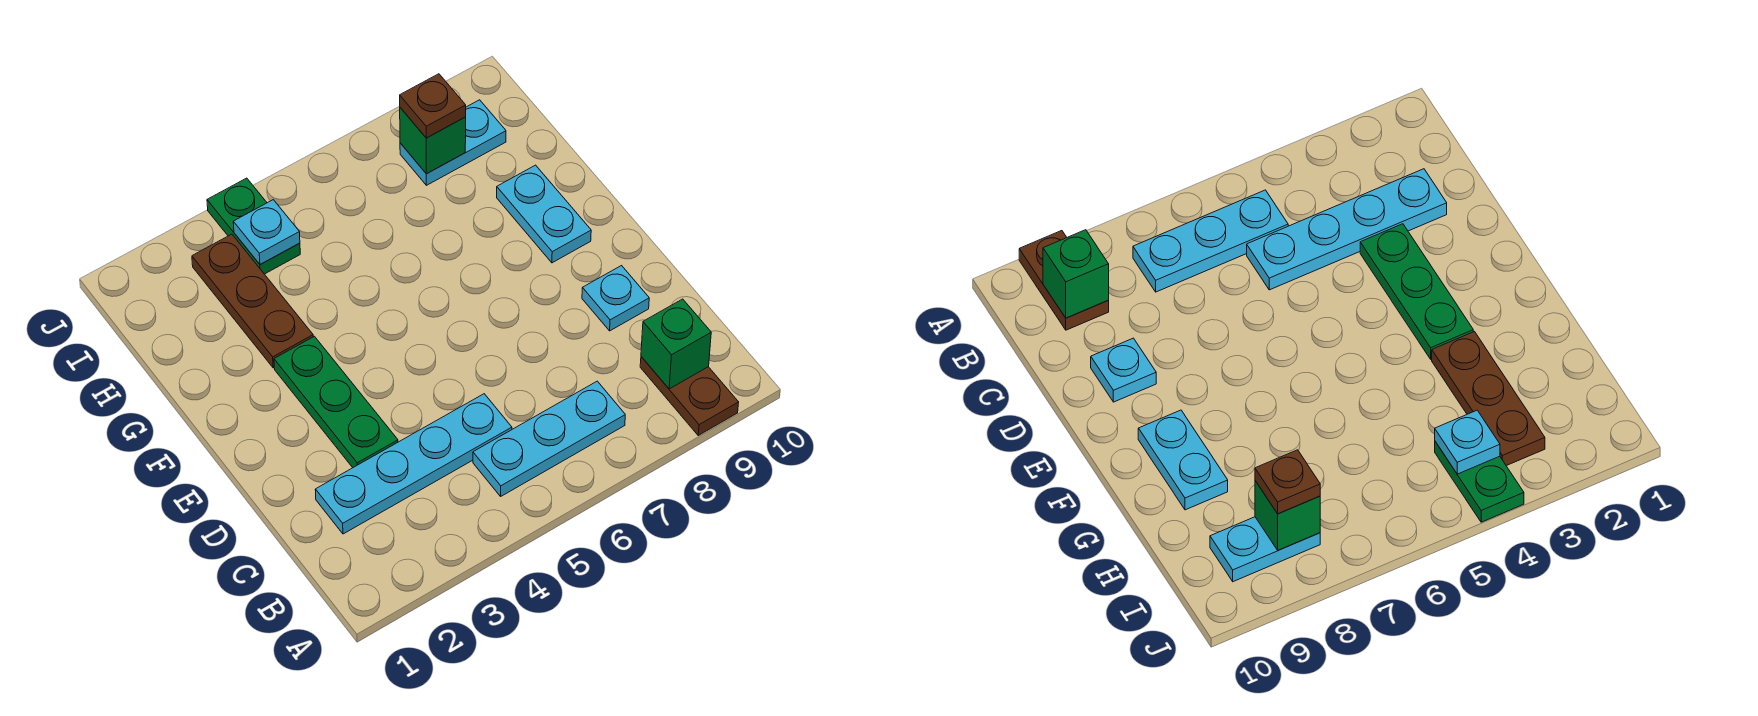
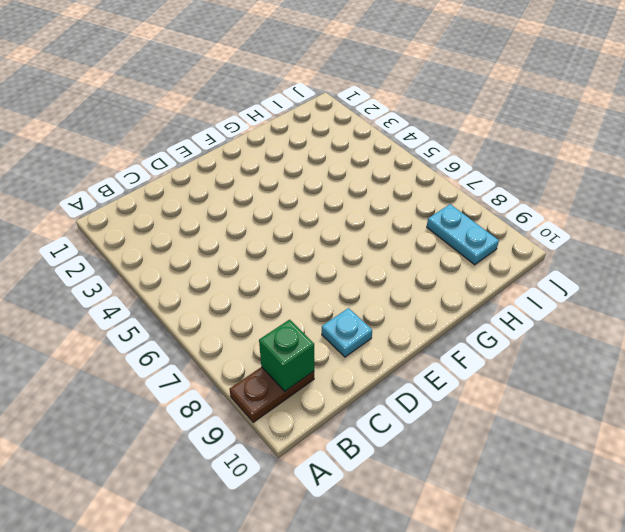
none -> cyan 1x3 plate [473,381,625,496]
none -> cyan 1x4 plate [315,394,512,534]
none -> green 1x3 plate [274,336,398,468]

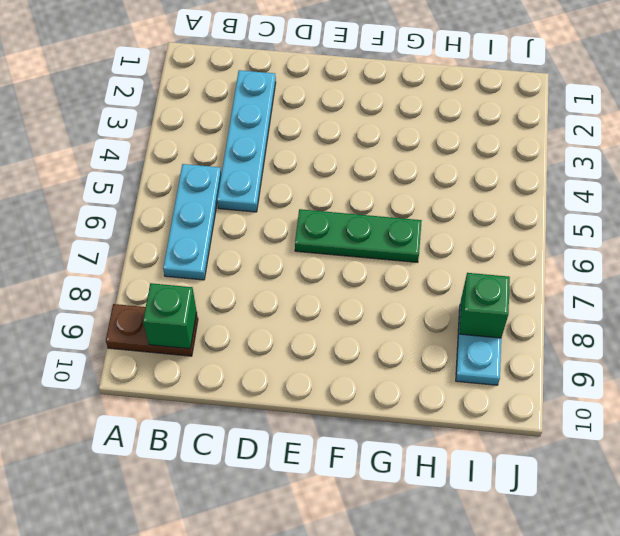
green 1x3 plate [295,209,422,262] -> green 1x3 plate moved to [274,336,398,468]
none -> cyan 1x1 plate [582,266,649,331]
none -> cyan 1x2 plate [497,165,591,263]
none -> brown 1x3 plate [192,234,313,368]

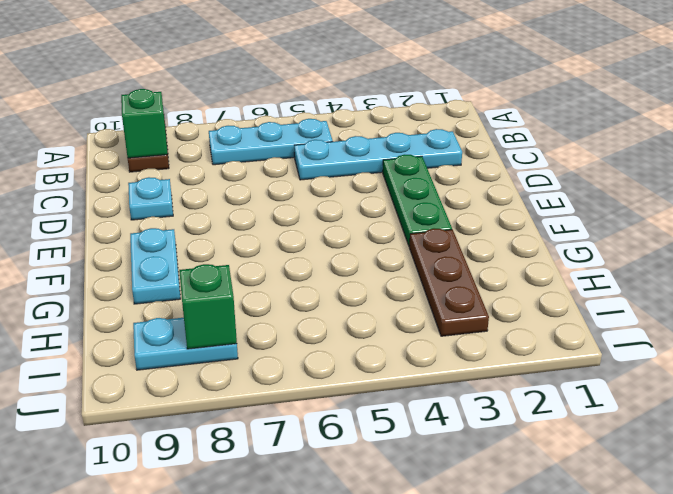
none -> green 1x2 plate [207,178,300,274]
none -> cyan 1x1 plate [233,200,300,265]
none -> brown 1x1 plate [400,74,466,138]

